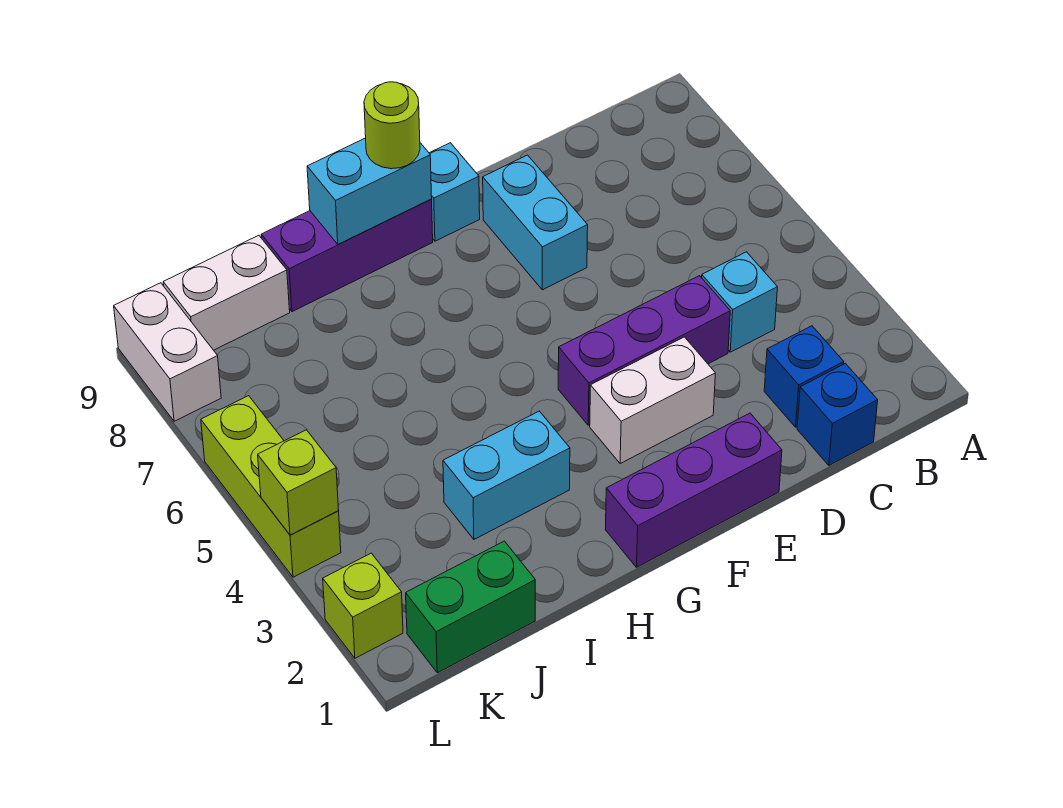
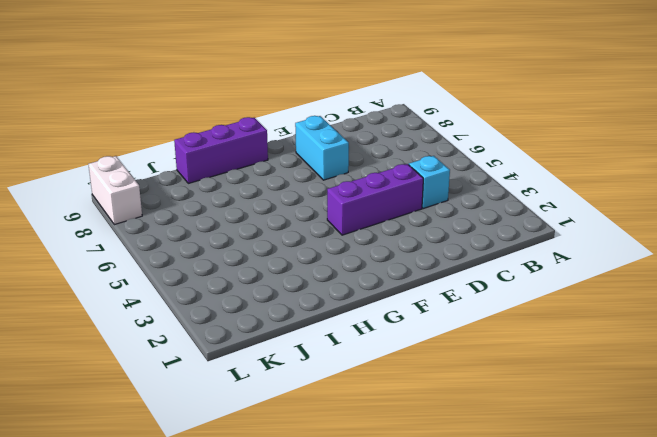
none -> blue 1x1 brick [797,363,878,465]
none -> blue 1x1 brick [764,326,844,427]
none -> purple 1x3 brick [605,413,782,567]

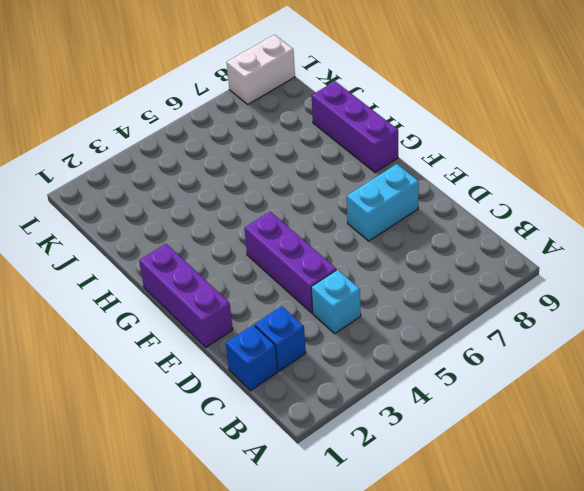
none -> white 1x2 brick [590,337,715,464]
none -> cyan 1x1 brick [429,143,480,241]
none -> cyan 1x2 brick [443,411,570,539]

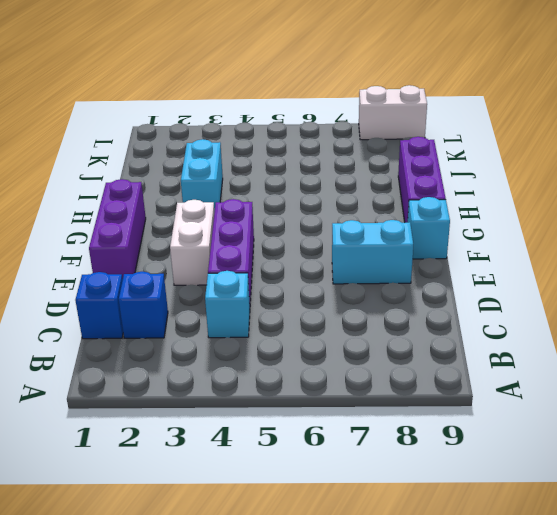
none -> green 1x2 brick [406,541,535,673]
none -> white 1x2 brick [163,235,290,350]
none -> lime 1x1 brick [323,553,403,658]

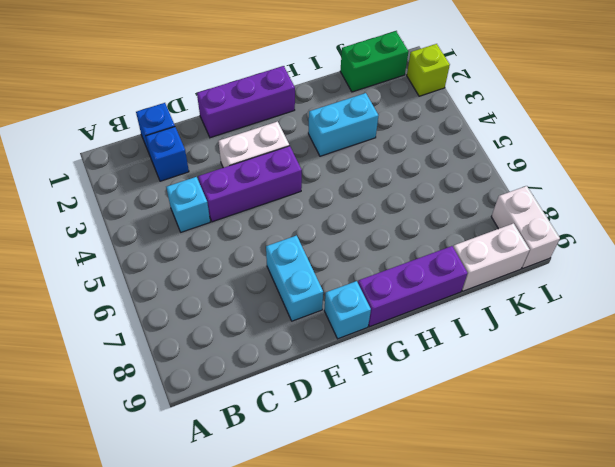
none -> lime 1x3 brick [201,396,341,577]
none -> cyan 1x2 brick [307,138,432,244]
none -> lime 1x1 brick [258,430,339,535]

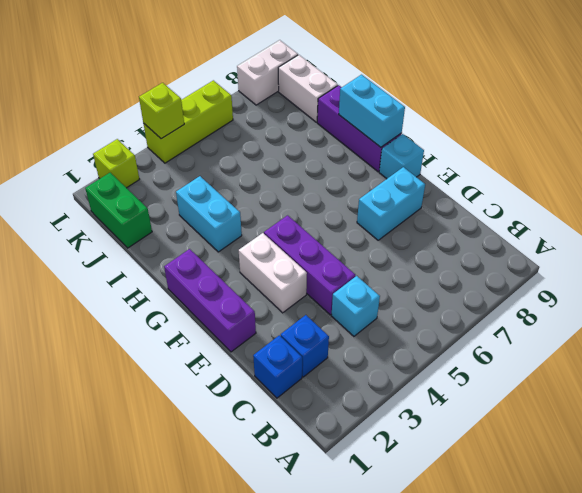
none -> lime 1x1 round brick [364,82,420,169]

